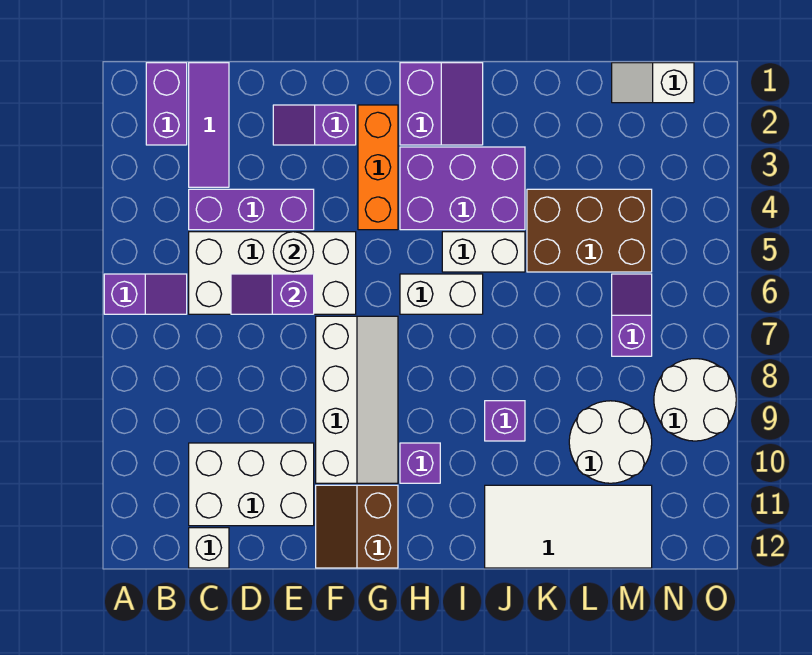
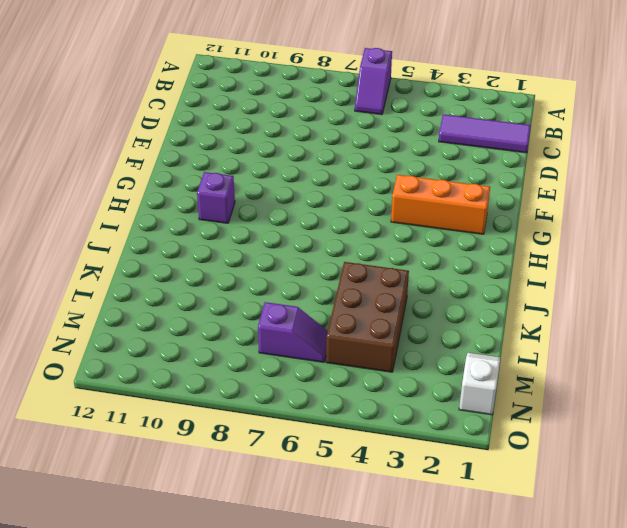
none -> purple 1x2 brick [146,63,187,145]
none -> purple 1x3 brick [189,189,314,230]
none -> white 2x4 brick [189,232,356,314]

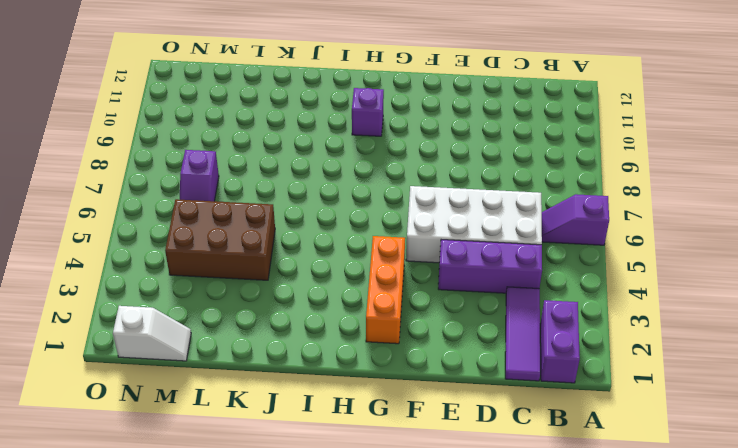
none -> white 2x3 brick [189,443,314,526]
none -> white 1x1 brick [189,528,229,568]
none -> purple 1x2 slope [273,105,356,145]

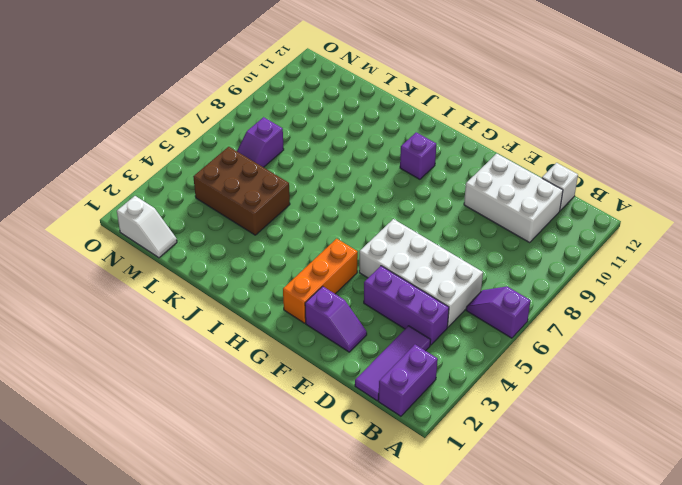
none -> white 2x4 slope [316,316,398,483]
none -> brown 2x2 slope [316,485,398,568]
none -> purple 2x2 slope [400,63,483,145]

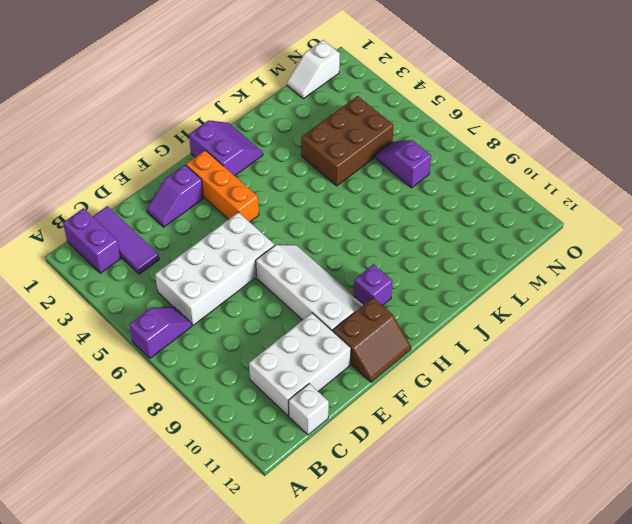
brown 2x2 slope [333,298,411,382] -> brown 2x2 slope turned to [316,485,398,568]
none -> purple 1x3 brick [189,189,314,230]
none -> purple 2x3 brick [400,147,525,230]
none -> white 1x2 brick [400,274,483,314]

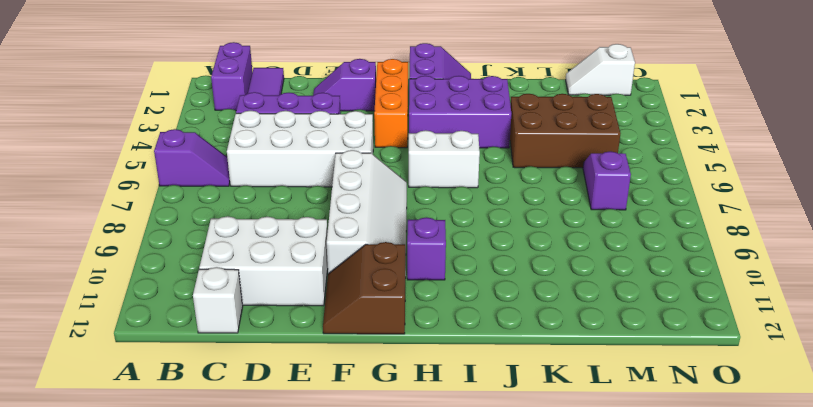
none -> white 1x2 brick [442,232,525,272]
none -> purple 1x1 brick [485,401,525,441]
none -> white 2x4 tile [485,485,652,568]

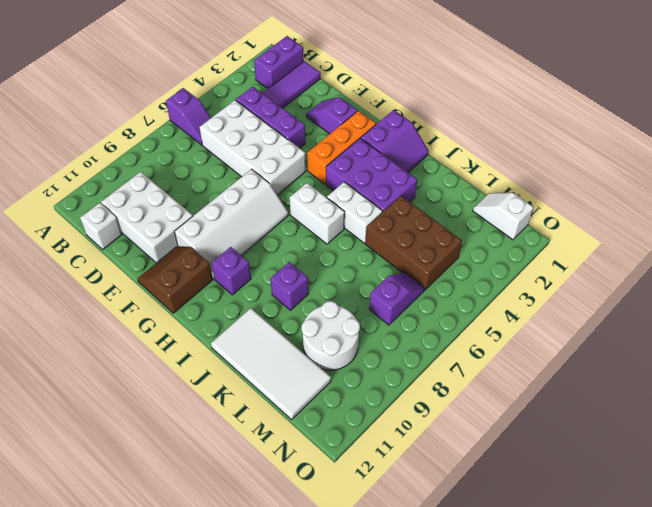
none -> white 2x2 round brick [654,359,736,441]
none -> purple 1x2 slope [231,274,314,314]
none -> white 1x1 round brick [273,232,313,272]

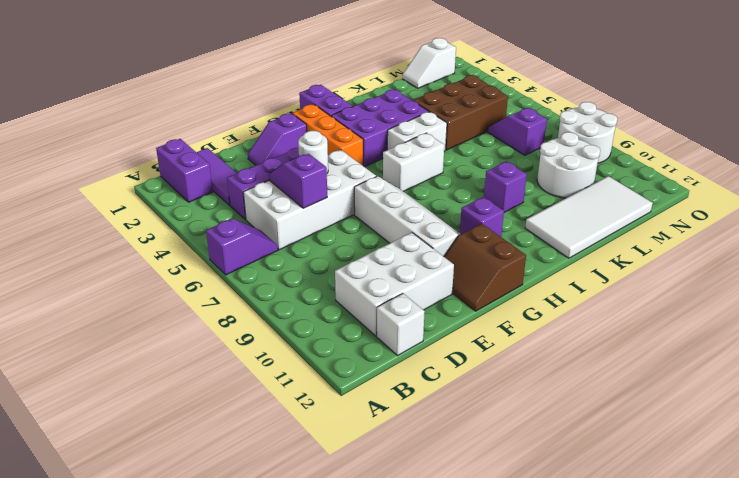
purple 1x2 slope [269,154,327,208] -> purple 1x2 slope turned to [231,274,314,314]

